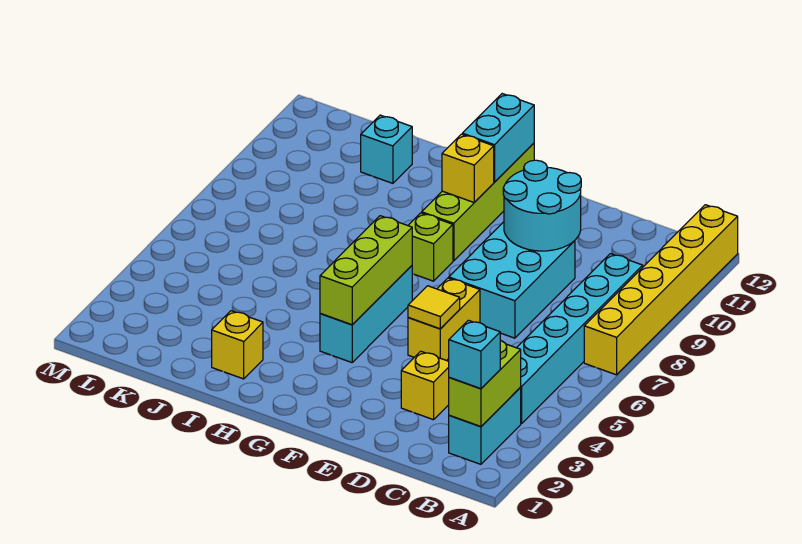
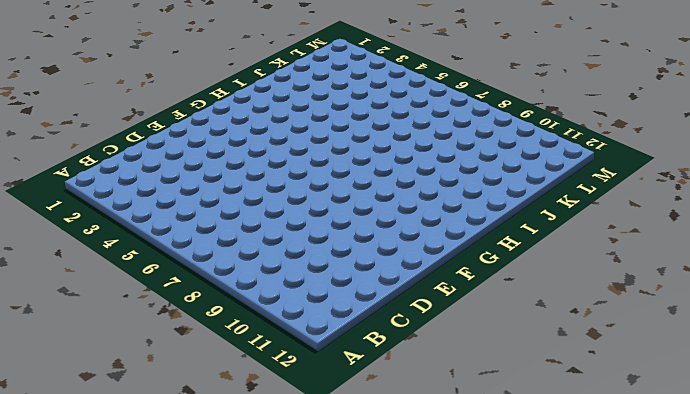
none -> yellow 1x6 brick [584,205,738,375]
none -> cyan 1x2 brick [449,388,521,464]
none -> cyan 1x6 brick [517,254,643,424]

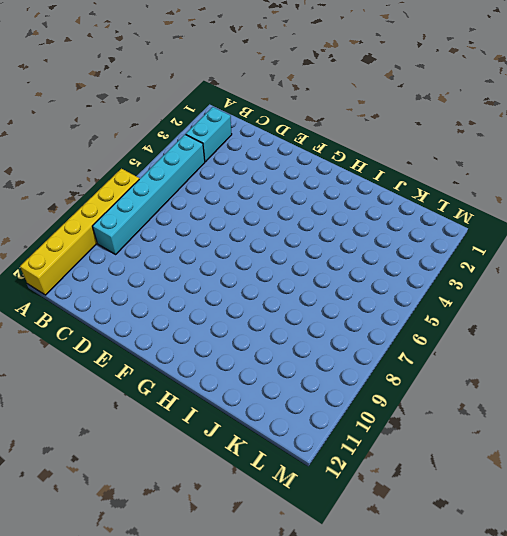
none -> yellow 1x1 brick [401,351,449,420]
none -> cyan 2x3 brick [449,222,575,338]
none -> yellow 1x2 brick [408,278,480,361]

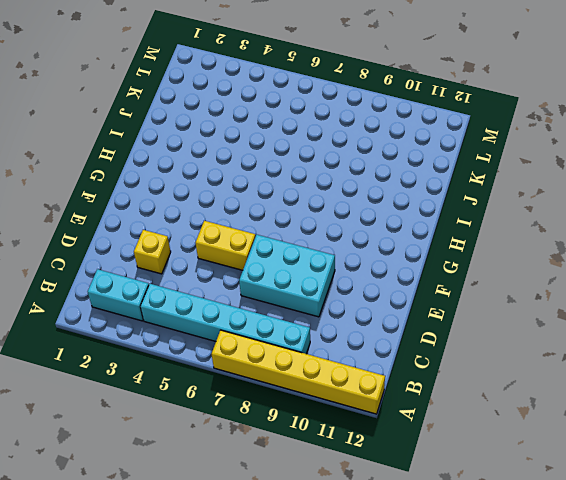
none -> cyan 1x3 brick [320,266,412,363]
none -> lime 1x1 brick [408,213,453,281]
none -> lime 1x4 brick [422,143,534,261]

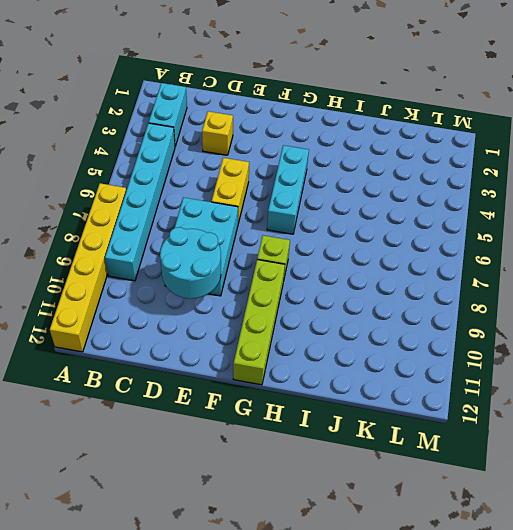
none -> yellow 1x1 brick [212,311,263,379]
none -> cyan 1x1 brick [361,115,412,183]
none -> lime 1x2 brick [449,340,521,426]

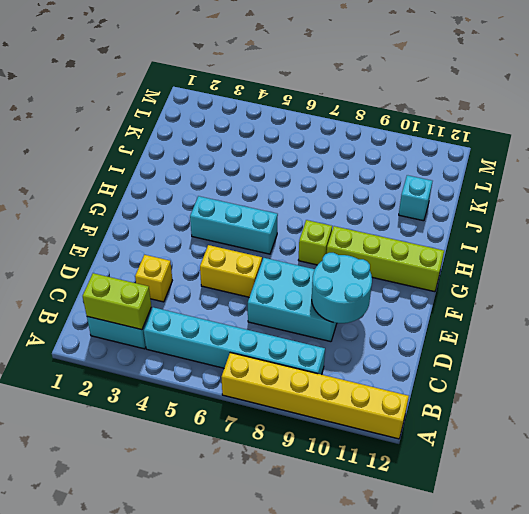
none -> yellow 1x1 brick [212,311,263,379]
none -> yellow 1x1 tile [408,286,460,329]
none -> lime 1x3 brick [320,216,412,325]

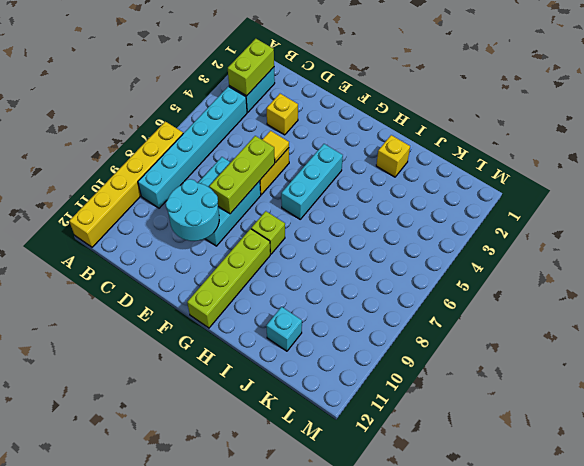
lime 1x3 brick [209,136,275,214] -> lime 1x3 brick moved to [320,216,412,325]
none -> yellow 1x1 brick [442,134,494,202]
none -> cyan 1x2 brick [462,94,534,182]
none -> cyan 1x1 brick [449,320,500,389]

